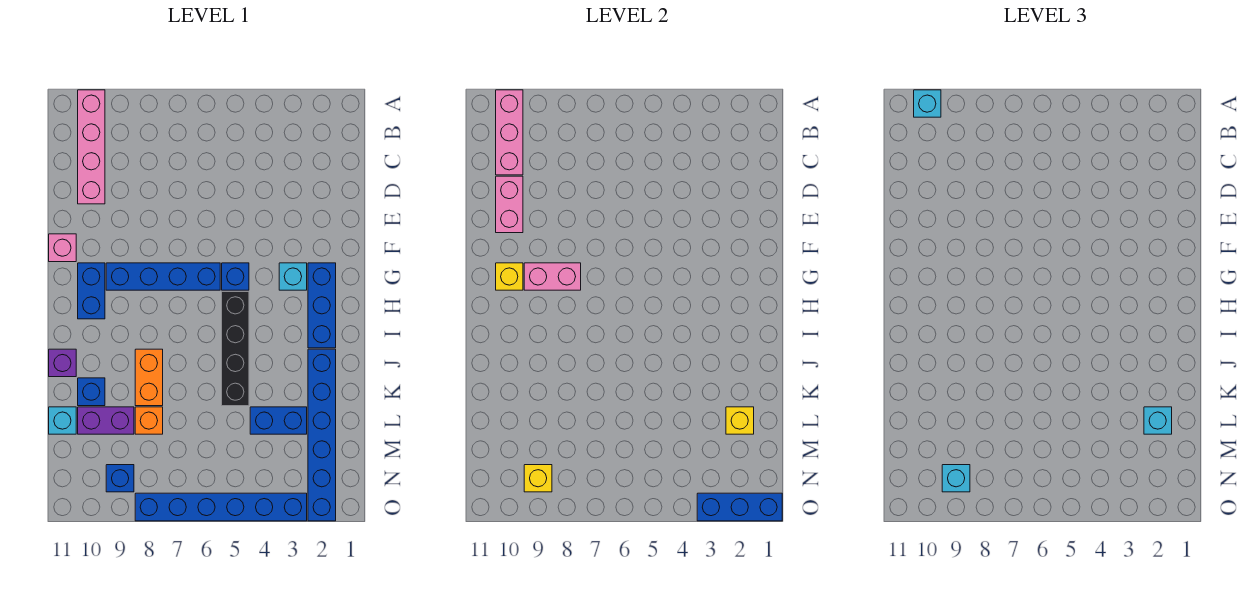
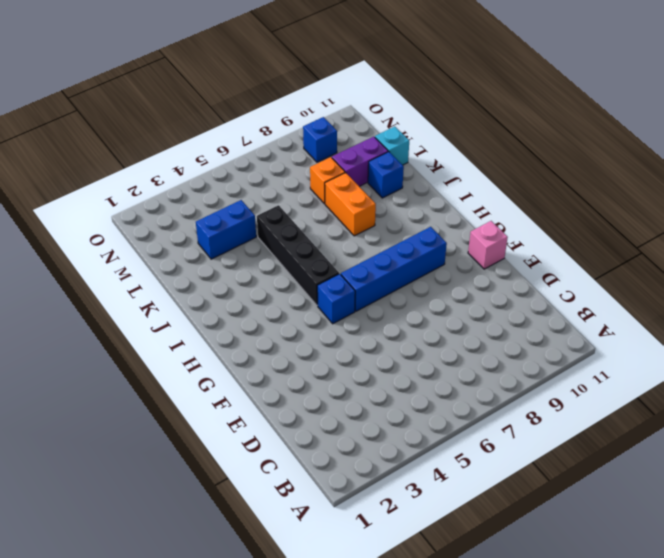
none -> pink 1x4 brick [78,90,105,204]
none -> blue 1x3 brick [308,263,336,348]
none -> cyan 1x1 brick [279,263,307,290]

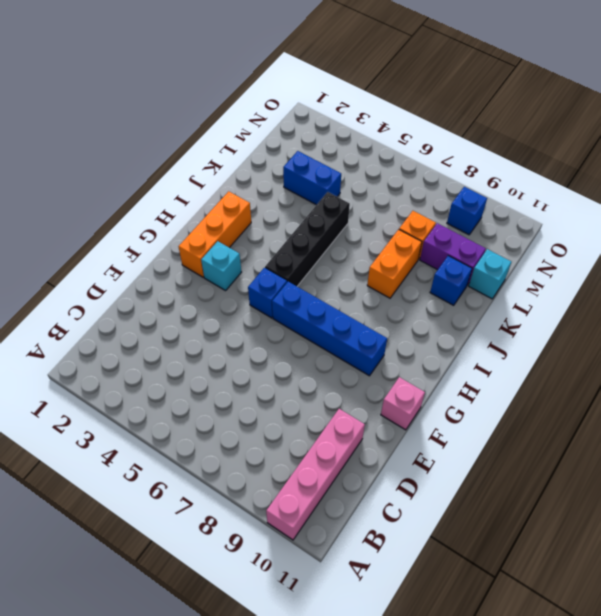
orange 1x3 brick [179,191,251,277] -> blue 1x3 brick [308,263,336,348]
none -> blue 1x2 brick [78,263,105,319]
none -> blue 1x6 brick [308,349,336,521]
none -> purple 1x1 brick [49,349,76,377]

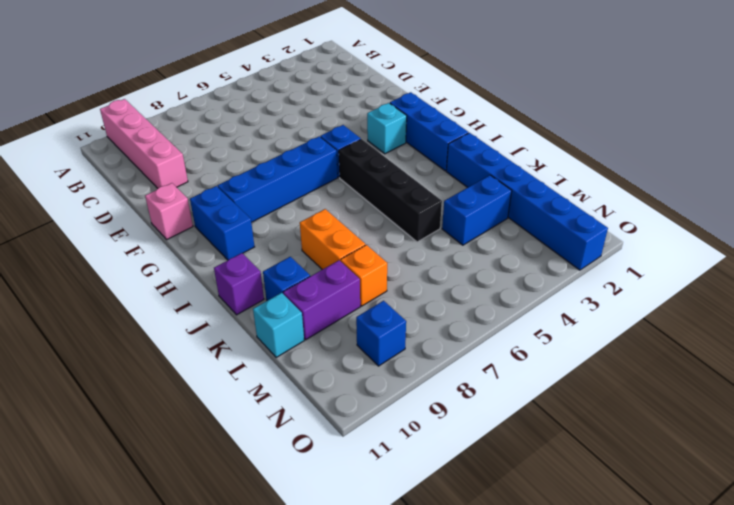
none -> blue 1x6 brick [135,493,307,521]
none -> pink 1x3 brick [496,90,523,175]
none -> pink 1x2 brick [496,176,523,233]

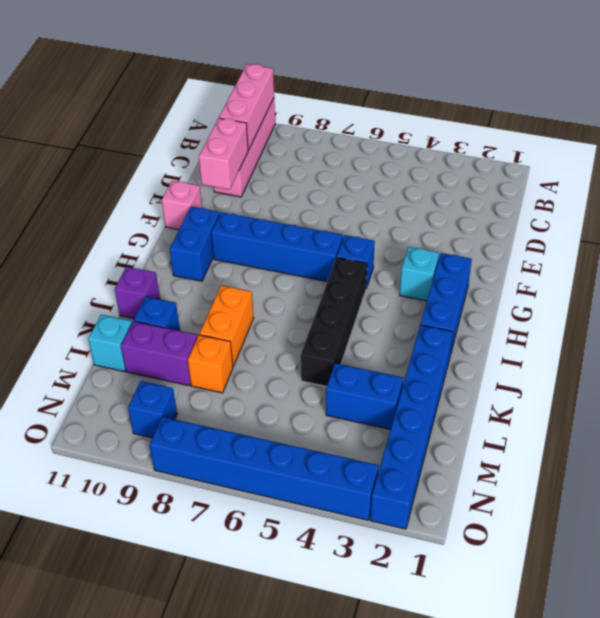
none -> pink 1x2 brick [524,263,581,290]
none -> yellow 1x1 brick [496,263,523,290]
none -> yellow 1x1 brick [726,407,754,434]

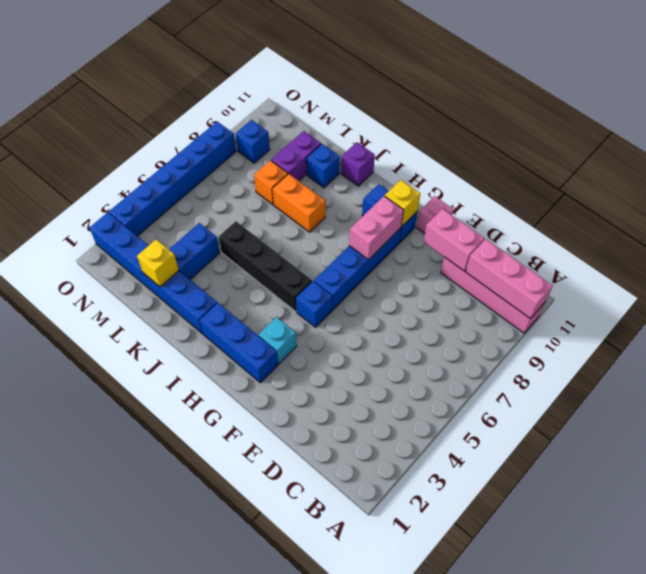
none -> cyan 1x1 brick [49,407,76,434]
none -> yellow 1x1 brick [524,465,552,492]
none -> blue 1x3 brick [697,493,782,521]

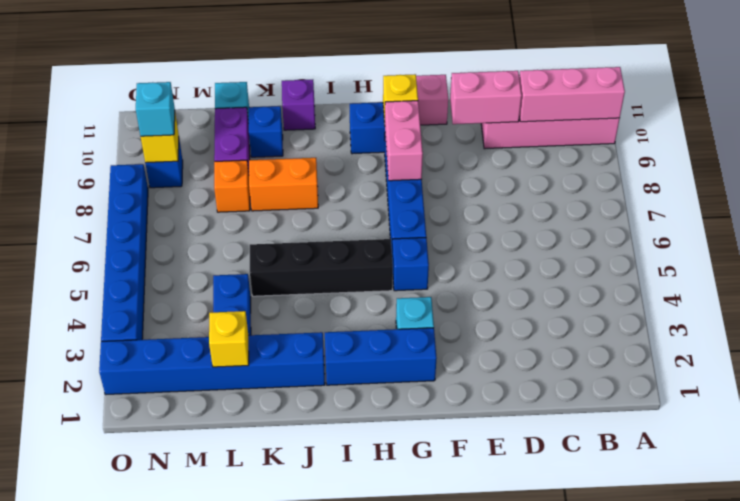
none -> blue 1x3 brick [697,493,782,521]
none -> cyan 1x1 brick [914,90,941,117]
none -> cyan 1x1 brick [1144,407,1172,434]

